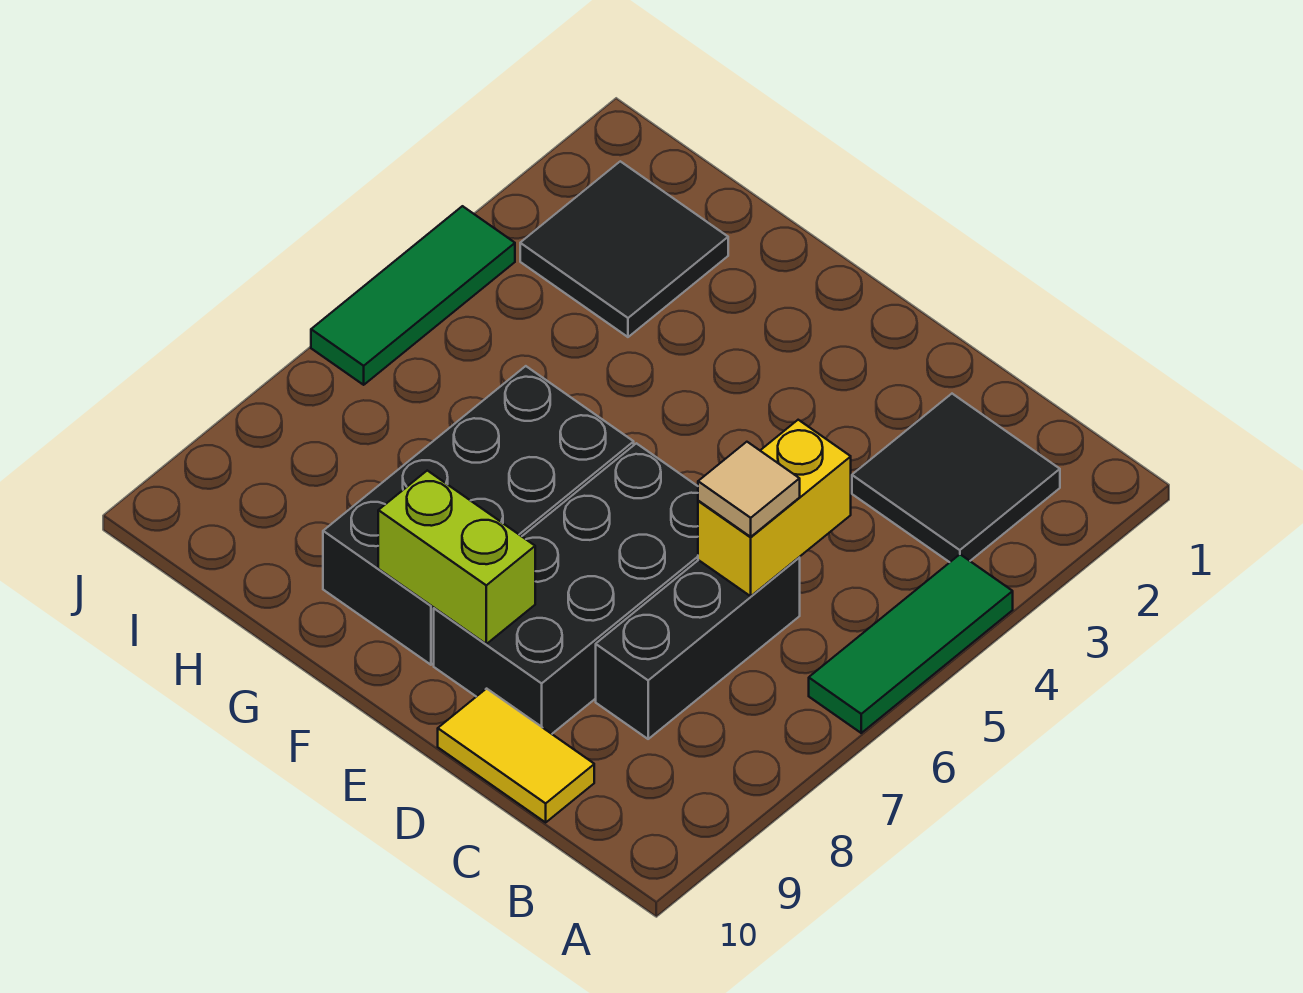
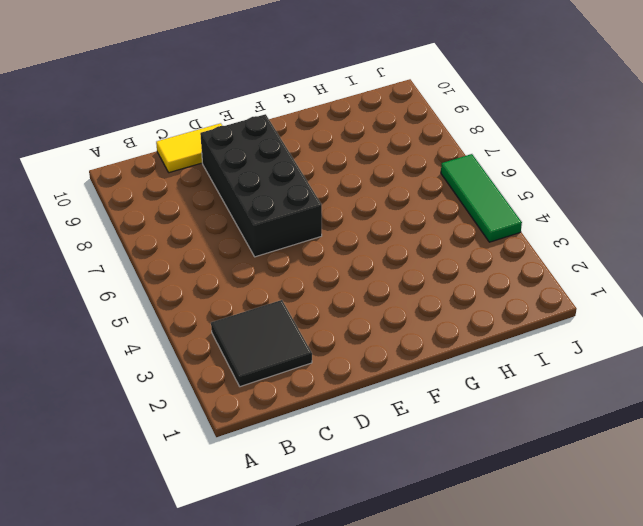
none -> green 1x3 tile [809,554,1013,733]
none -> black 1x3 brick [596,558,800,739]

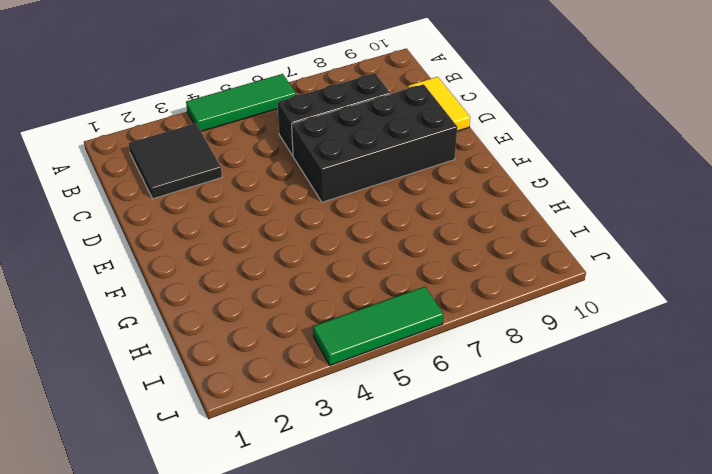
none -> black 2x4 brick [323,366,634,665]
none -> black 2x2 tile [520,161,728,337]

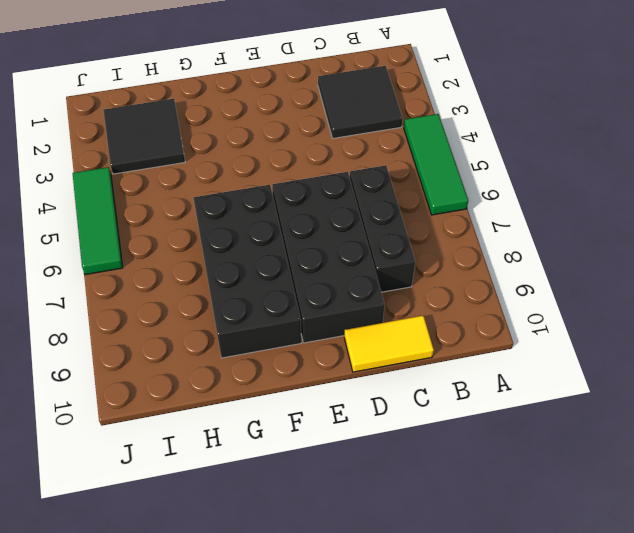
none -> yellow 1x2 brick [698,420,851,596]
none -> lime 1x2 brick [378,471,535,644]

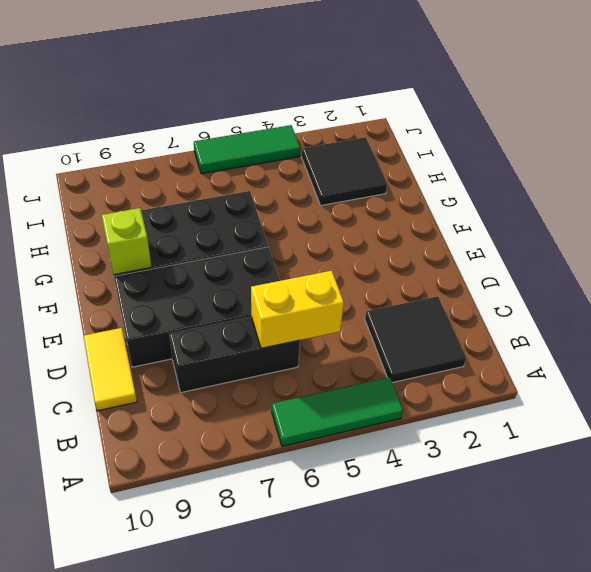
lime 1x1 brick [102,208,152,275] -> lime 1x2 brick [378,471,535,644]
none -> tan 1x1 tile [698,442,800,537]

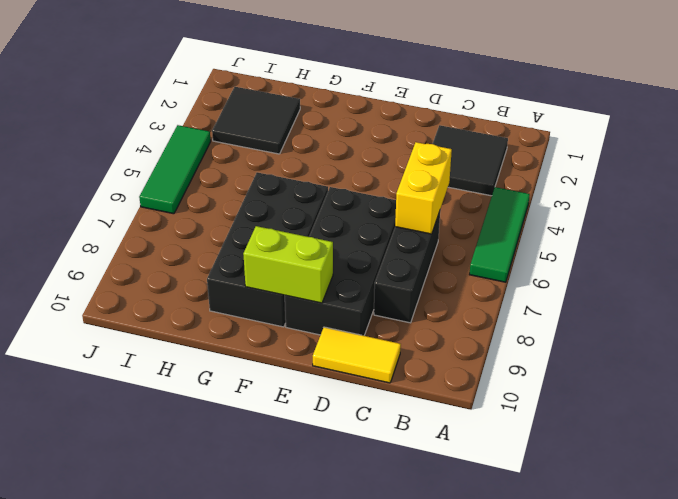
none -> tan 1x1 tile [698,442,800,537]

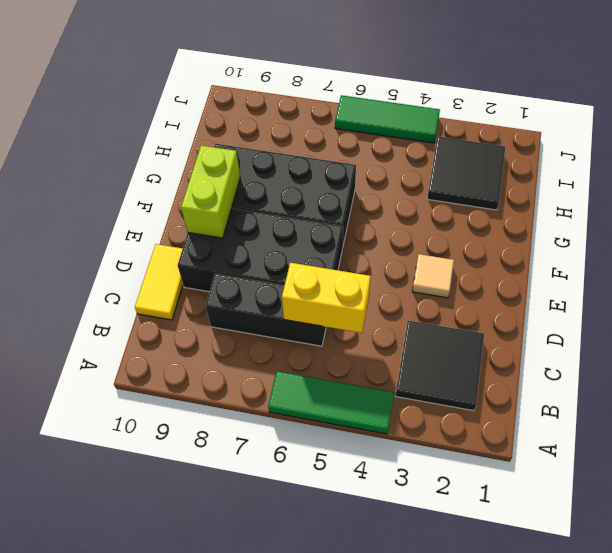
tan 1x1 tile [412,254,454,298] -> tan 1x1 tile moved to [698,442,800,537]

